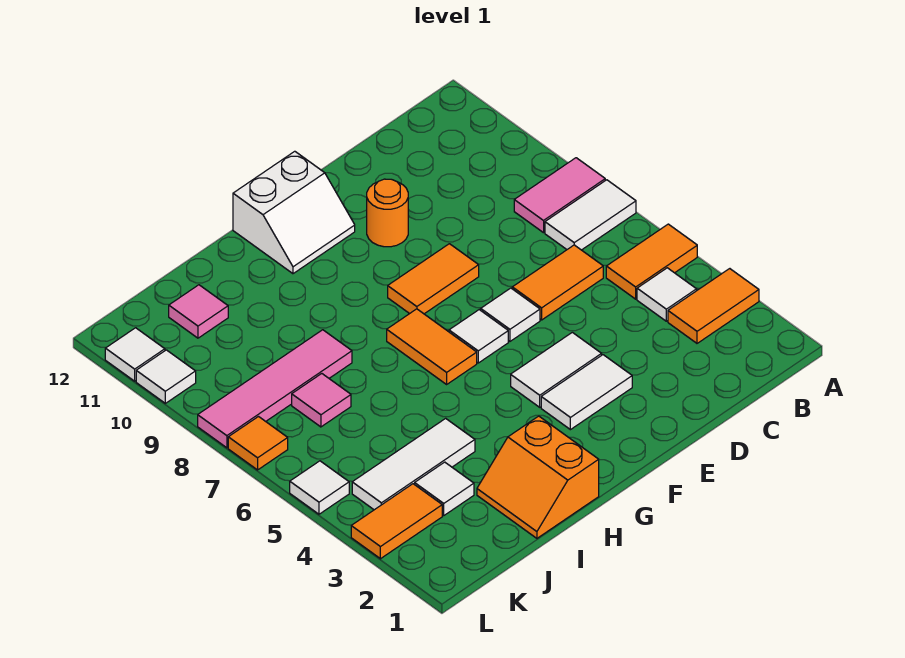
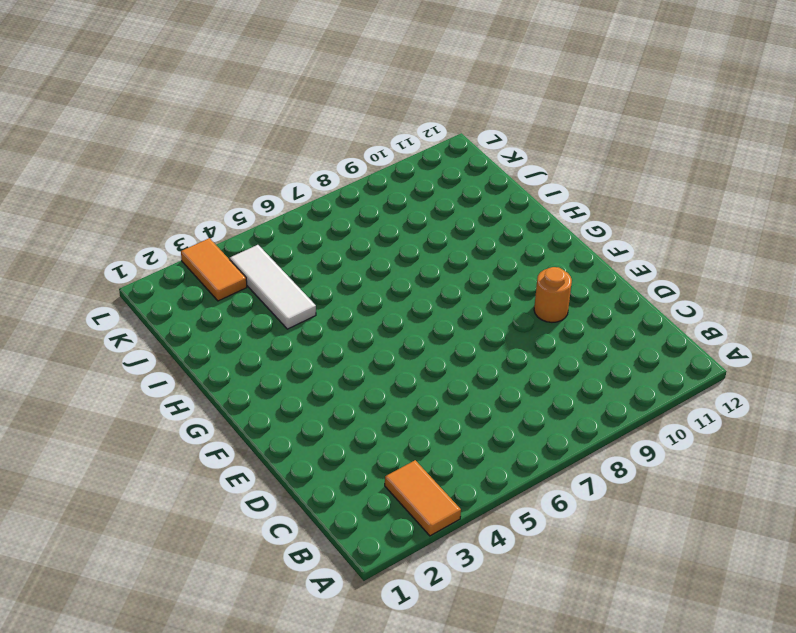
none -> orange 1x2 tile [606,224,697,299]
none -> white 1x2 tile [545,180,636,250]
none -> pink 1x2 tile [514,158,605,233]

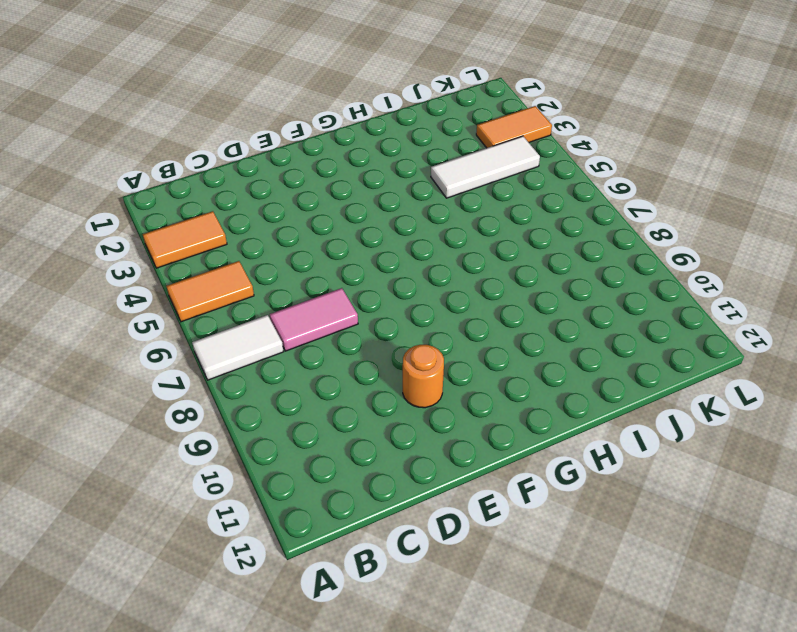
pink 1x2 tile [270,288,358,351] -> pink 1x2 tile moved to [514,158,605,233]
none -> white 1x1 tile [637,268,697,321]
none -> orange 1x2 tile [512,245,603,320]
none -> white 1x2 tile [541,355,632,430]

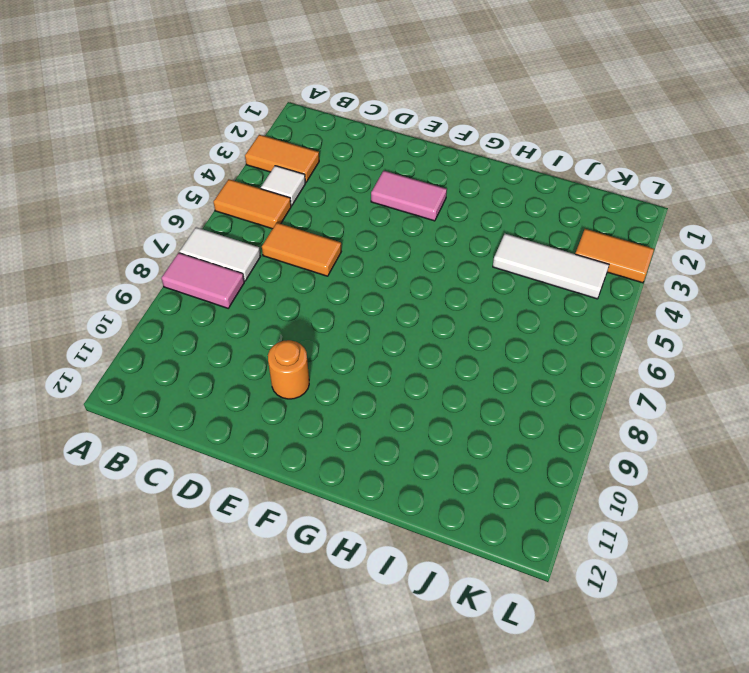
pink 1x2 tile [371,171,447,221] -> white 1x2 tile [541,355,632,430]
none -> white 1x2 tile [511,332,602,407]
none -> white 1x1 tile [481,288,540,341]
none -> orange 1x2 tile [388,244,479,314]

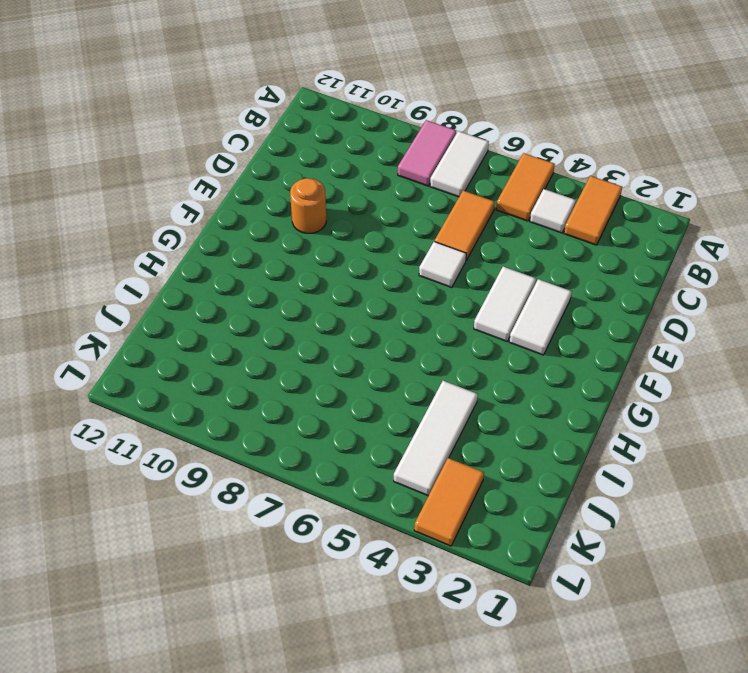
none -> orange 1x2 tile [388,244,479,314]
none -> white 1x1 tile [449,310,508,363]
none -> white 2x2 slope [233,151,355,274]

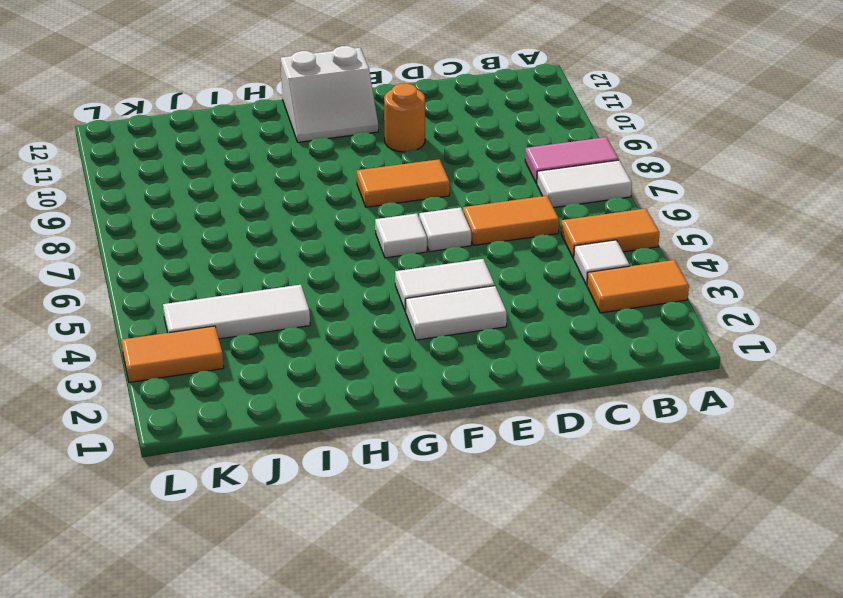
none -> orange 1x2 tile [387,309,477,384]
none -> orange 2x2 slope [477,416,599,538]
none -> pink 1x4 tile [198,330,352,448]

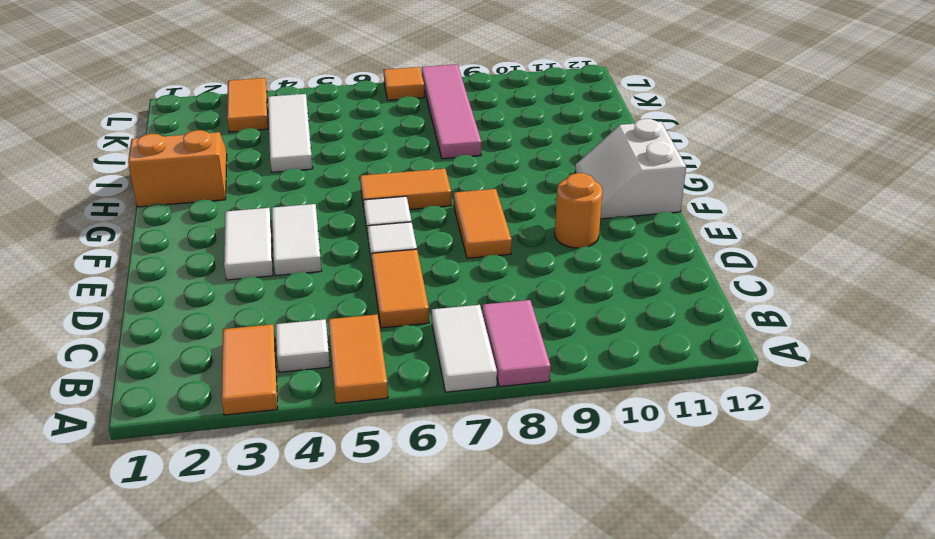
none -> white 1x1 tile [415,462,474,515]
none -> pink 1x1 tile [292,374,351,427]
none -> pink 1x1 tile [169,285,228,338]

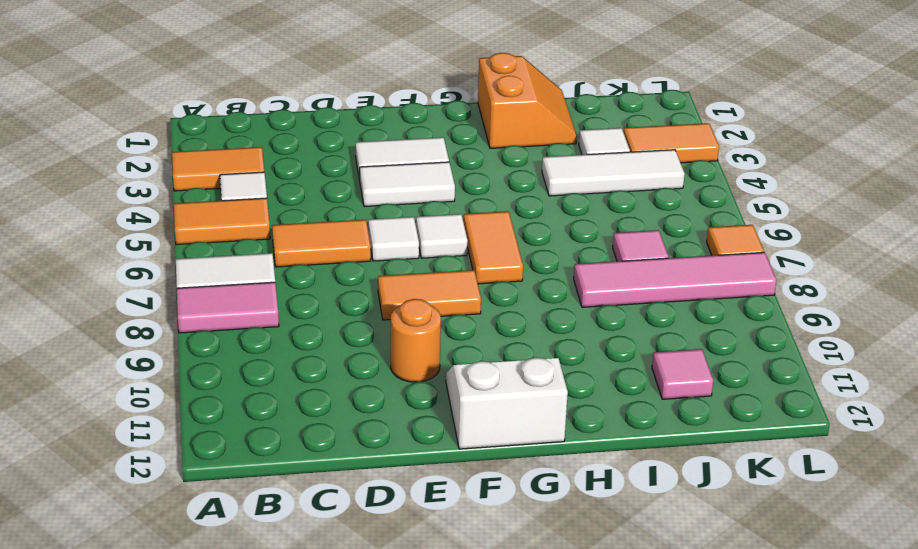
none -> white 1x1 tile [290,461,349,514]
none -> white 1x1 tile [136,350,196,403]
none -> white 1x1 tile [105,328,165,381]

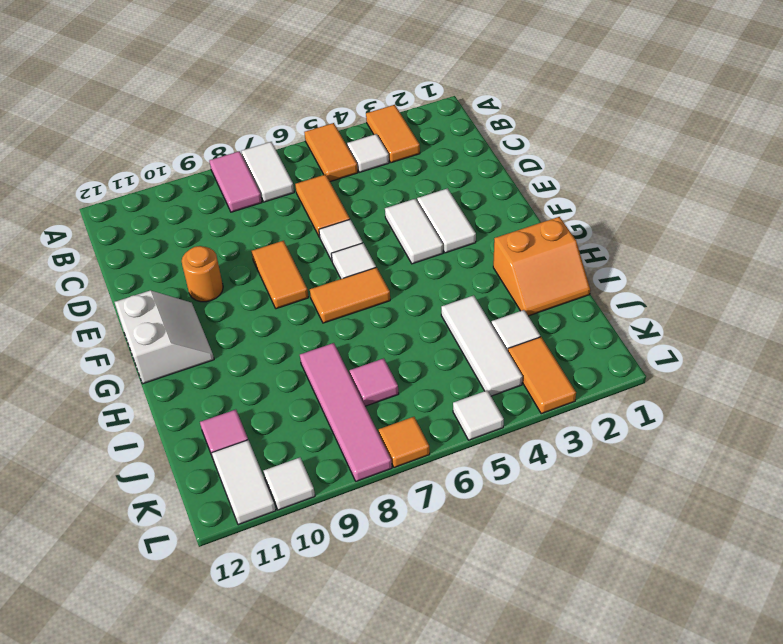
white 1x2 tile [212,440,276,525] -> white 1x1 tile [105,328,165,381]

